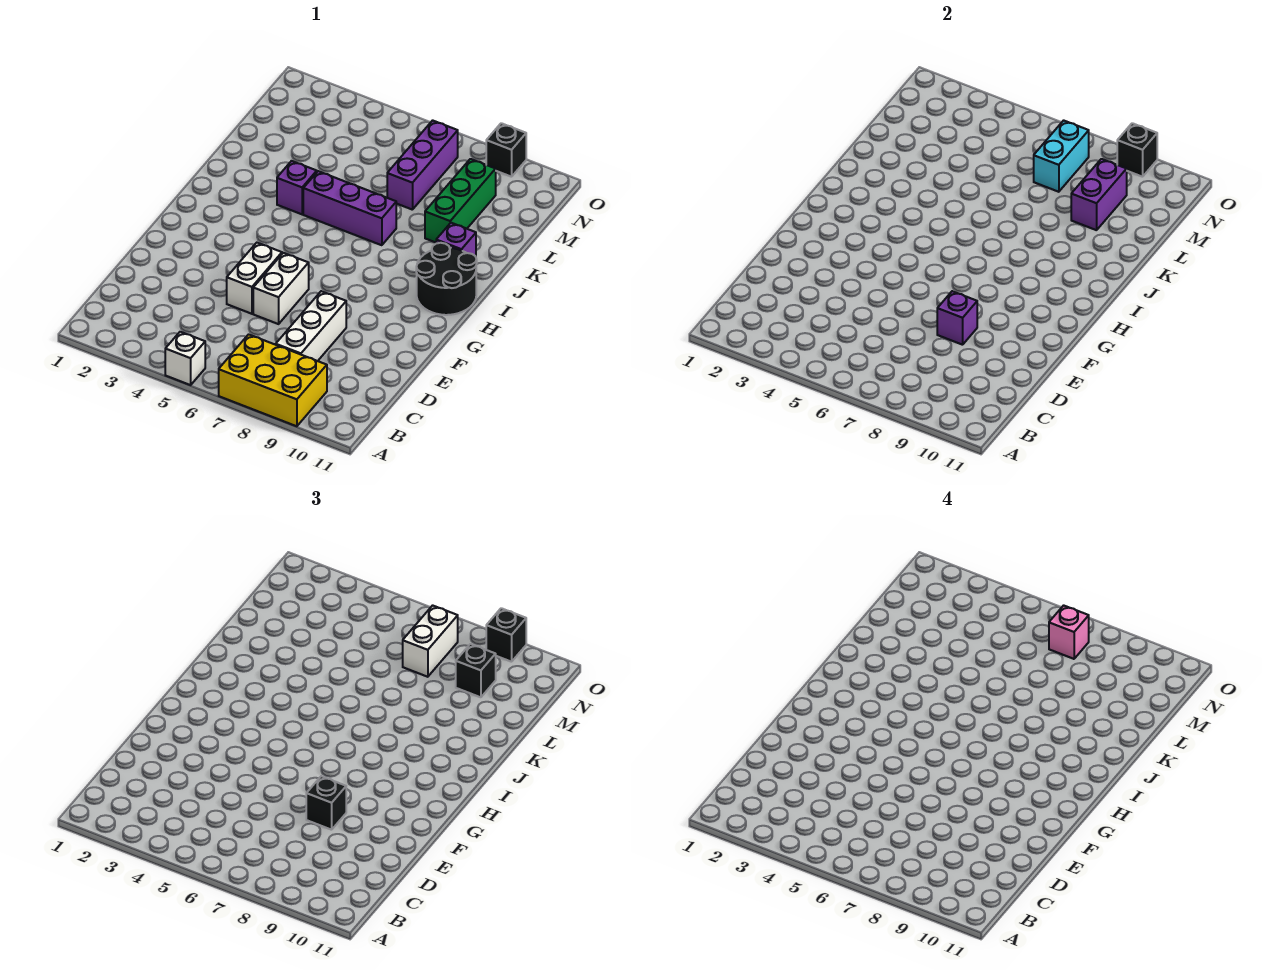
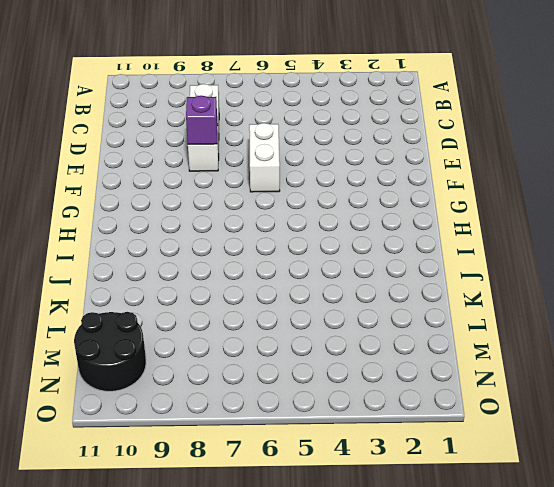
black 2x2 round brick [74,312,146,391] -> black 2x2 round brick moved to [416,243,477,315]
none -> white 1x1 brick [165,332,205,385]
none -> yellow 2x3 brick [219,334,327,426]
none -> white 1x2 brick [227,243,282,314]

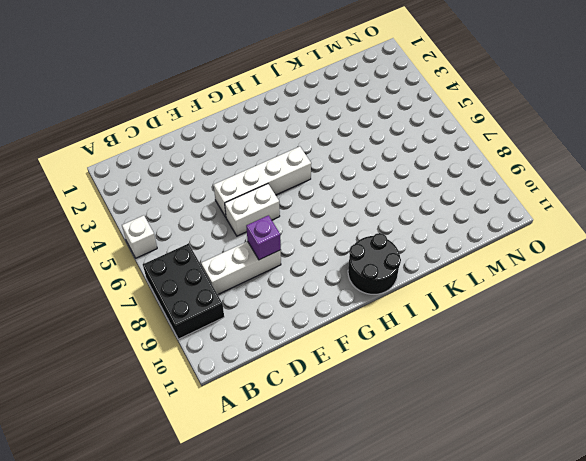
black 2x3 brick [143,244,224,339] -> yellow 2x3 brick [219,334,327,426]
white 1x4 brick [214,146,311,217] -> white 1x2 brick [227,243,282,314]
none -> purple 1x1 brick [277,161,317,214]
none -> purple 1x3 brick [303,171,396,245]
none -> purple 1x1 brick [436,223,476,256]

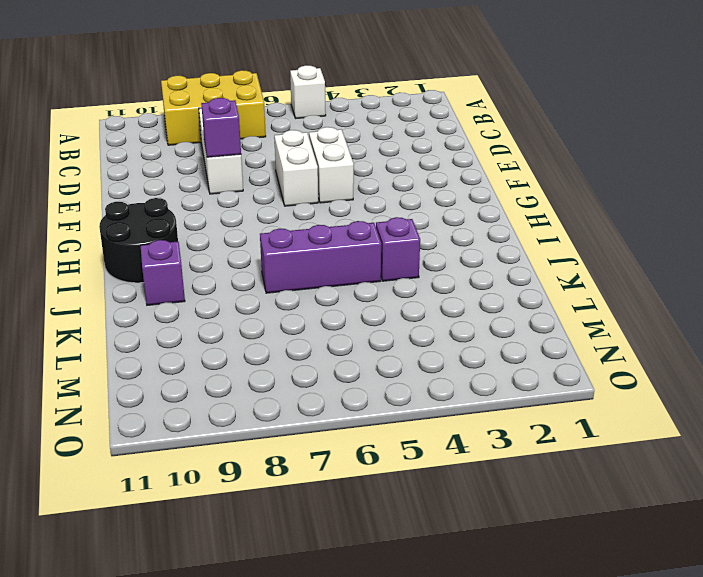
none -> green 1x3 brick [425,159,496,242]
none -> purple 1x3 brick [387,120,458,210]
none -> black 1x1 brick [486,123,526,177]

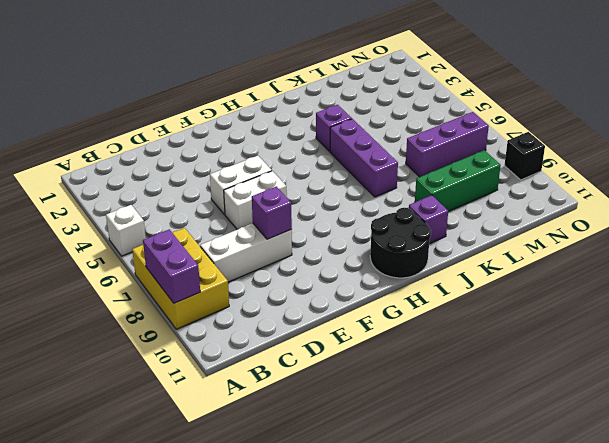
purple 1x2 brick [143,229,200,303] -> purple 1x2 brick turned to [1071,159,1127,230]
none -> cyan 1x2 brick [1034,120,1089,192]
none -> black 1x1 brick [1117,123,1157,177]
none -> black 1x1 brick [306,776,346,830]

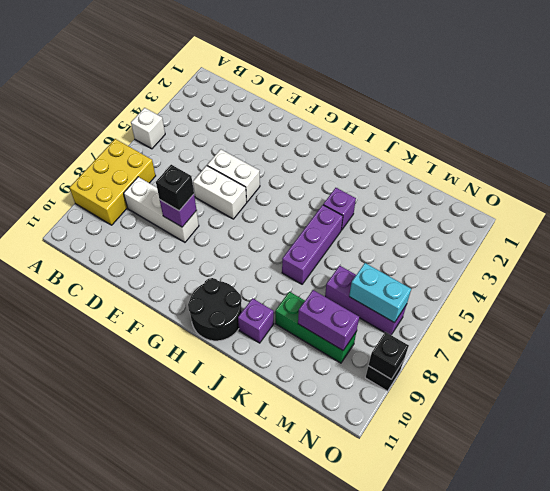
none -> white 1x2 brick [403,605,458,677]
none -> black 1x1 brick [456,644,496,697]
none -> black 1x1 brick [486,608,526,662]

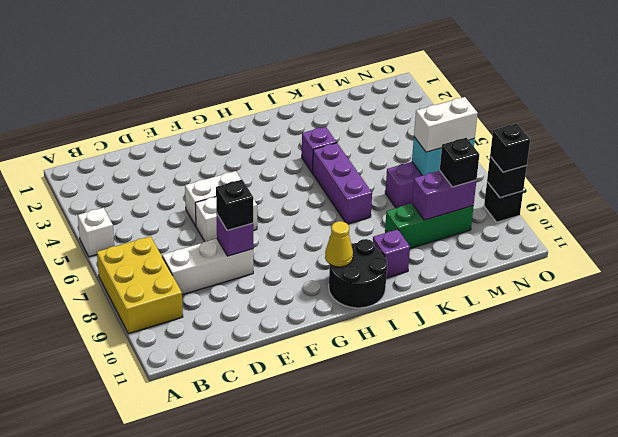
yellow 1x1 cone [325,221,353,267] -> none
none -> pink 1x1 brick [1049,605,1089,659]

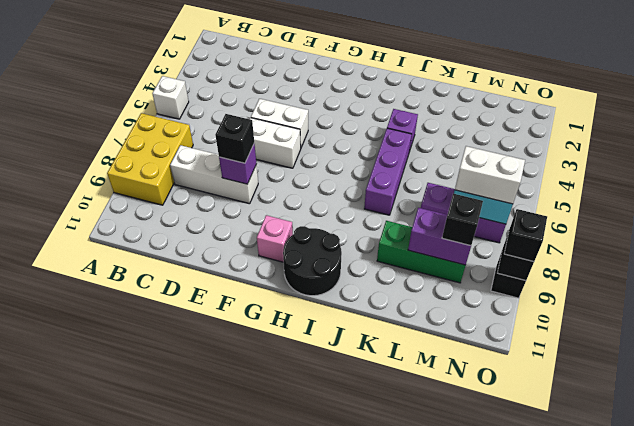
pink 1x1 brick [257,215,293,262] -> pink 1x1 brick moved to [1049,605,1089,659]
none -> purple 1x1 brick [436,223,476,256]

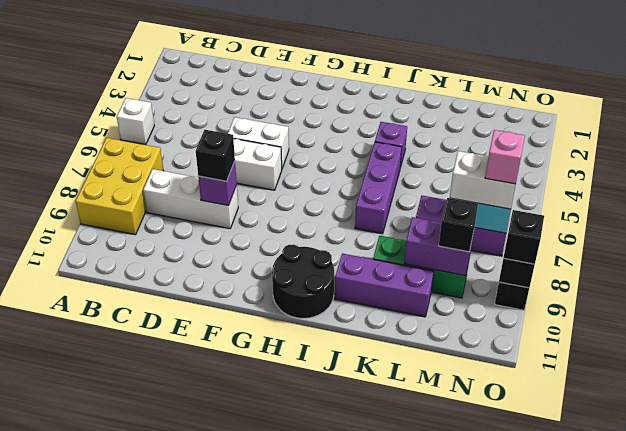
purple 1x3 brick [335,253,434,317] -> purple 1x1 brick [436,223,476,256]

